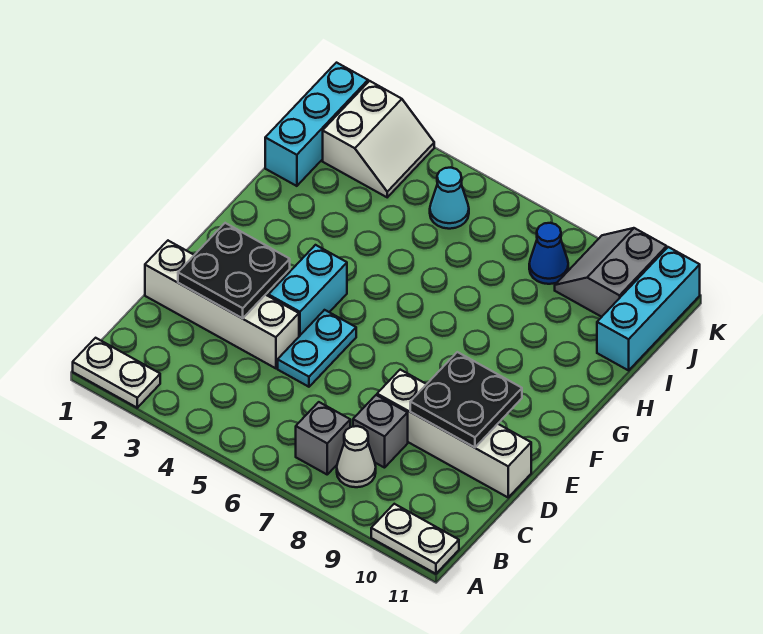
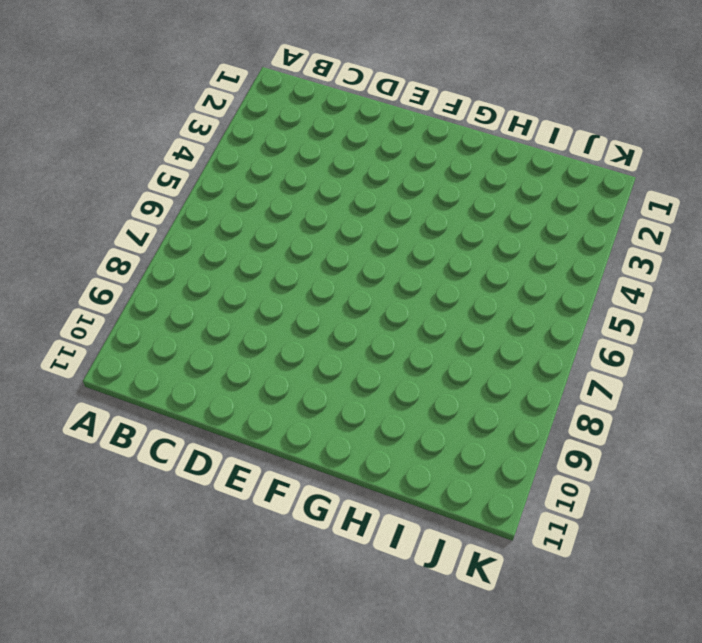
none -> white 1x2 plate [73,338,160,408]
none -> white 1x2 plate [371,504,459,574]
none -> grey 1x1 brick [296,402,350,474]

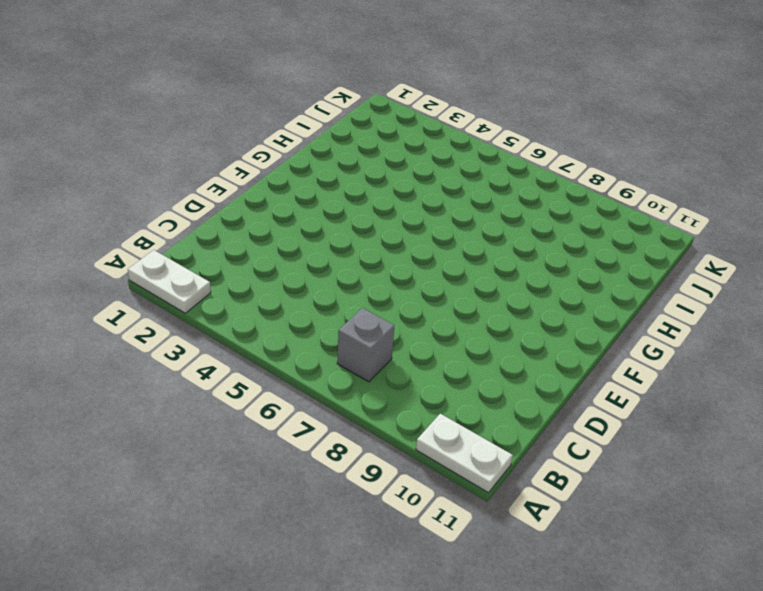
none -> white 1x1 cone [337,426,376,487]
none -> grey 1x1 brick [353,395,408,468]
none -> white 1x4 brick [145,241,299,368]

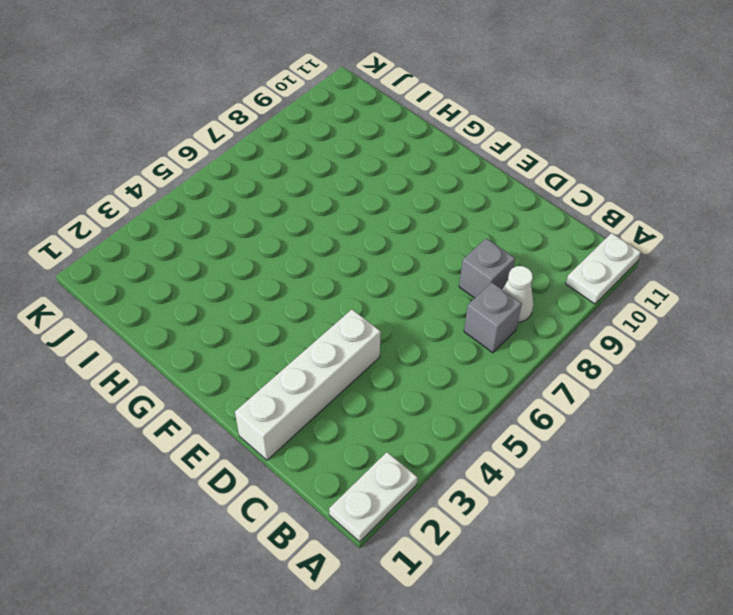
none -> cyan 1x2 plate [278,310,356,387]
none -> white 1x4 brick [377,370,531,497]
none -> cyan 1x2 brick [268,245,347,336]

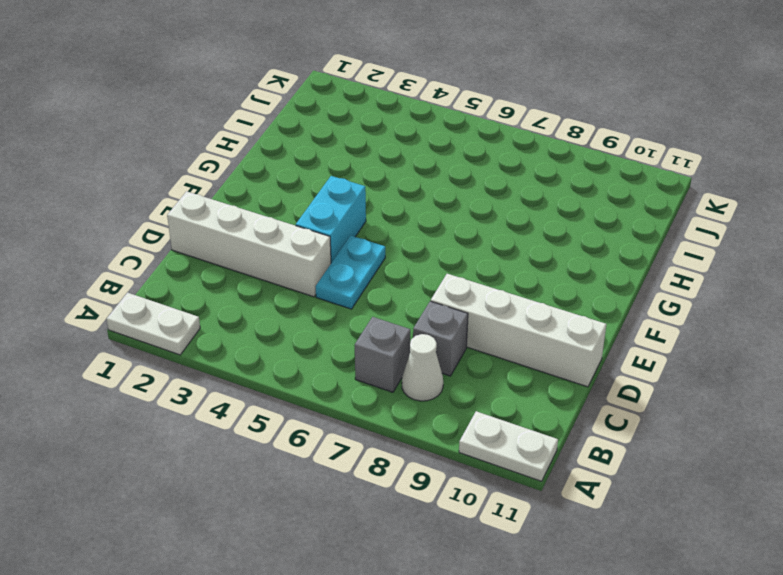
none -> cyan 1x3 brick [265,63,368,186]
none -> cyan 1x3 brick [597,247,700,370]
none -> white 2x2 slope [323,81,434,197]

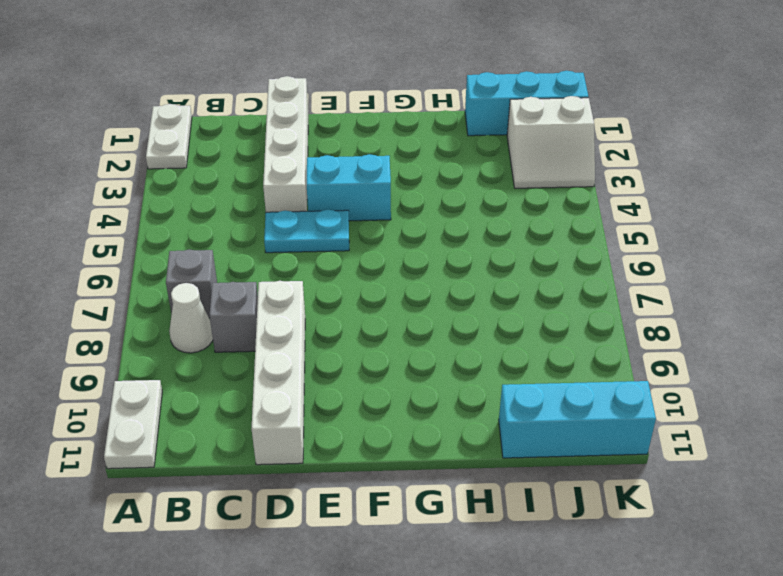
none -> cyan 1x1 cone [430,168,469,229]
none -> blue 1x1 cone [529,223,568,284]
none -> grey 2x2 slope [555,228,667,317]

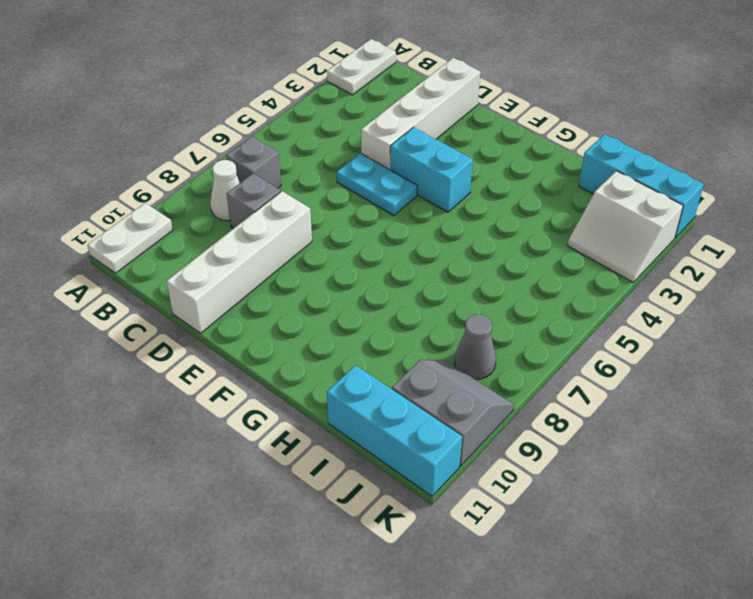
grey 1x1 cone [455,314,496,379] -> blue 1x1 cone [529,223,568,284]
none -> cyan 1x1 cone [430,168,469,229]
none -> black 2x2 plate [178,223,290,318]
none -> black 2x2 plate [410,352,522,448]

